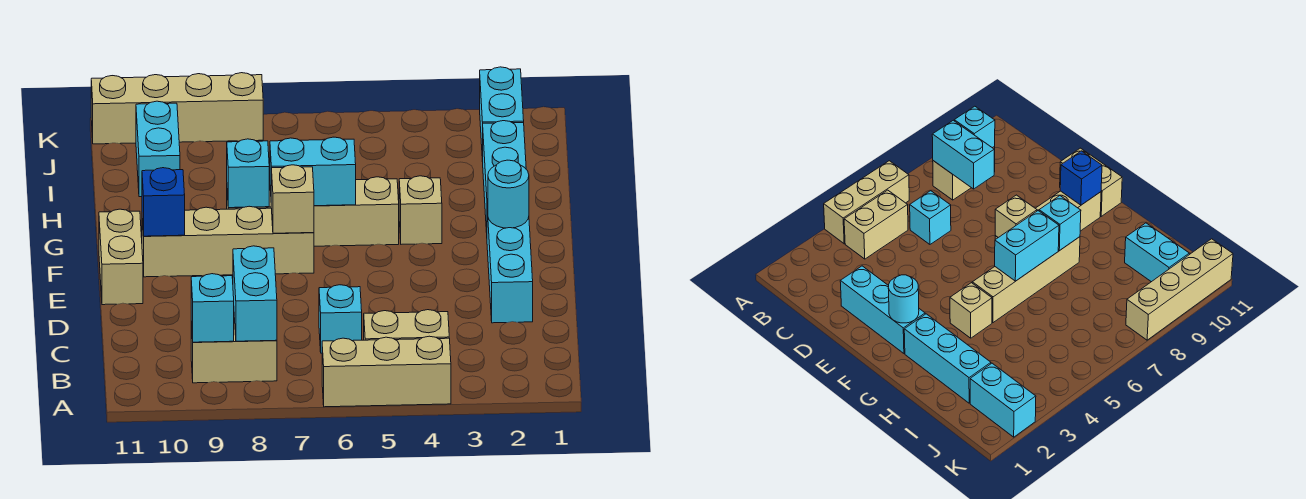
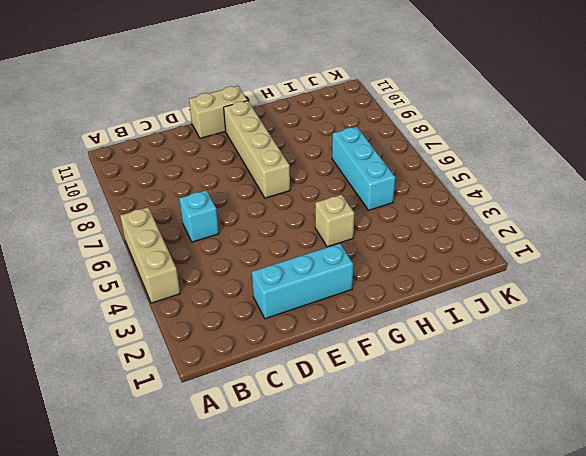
cyan 1x3 brick [332,126,395,210] -> cyan 1x3 brick turned to [483,121,526,233]
none -> tan 1x2 brick [364,310,449,340]
none -> tan 1x2 brick [191,318,277,383]
none -> tan 1x4 brick [227,177,399,246]

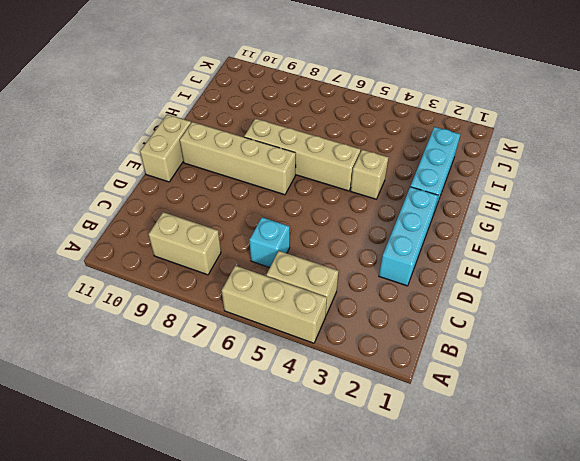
none -> cyan 1x2 brick [136,101,180,197]
none -> cyan 1x2 brick [480,67,524,162]
none -> tan 1x4 brick [91,73,263,144]

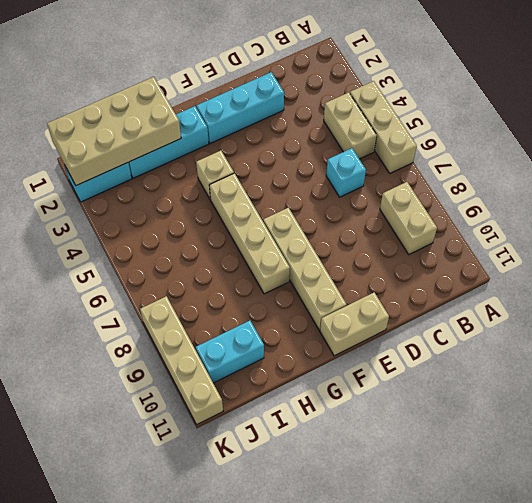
tan 2x4 brick [47,77,181,186] -> none
none -> cyan 1x2 brick [233,246,277,341]
none -> cyan 1x1 brick [191,274,234,342]
none -> cyan 1x1 round brick [488,160,529,228]

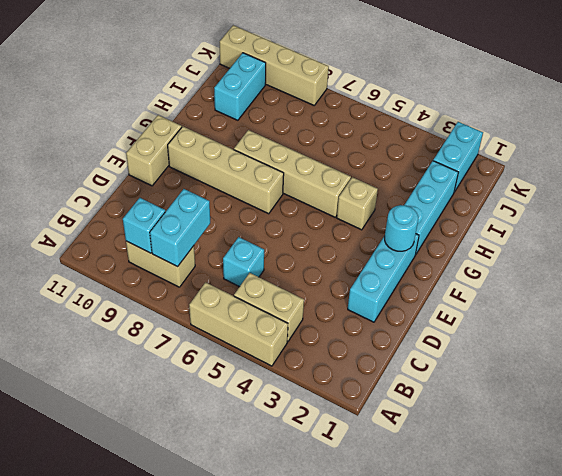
none -> tan 1x1 brick [271,165,314,233]
none -> blue 1x1 brick [142,168,185,236]
none -> cyan 1x2 brick [270,137,356,206]

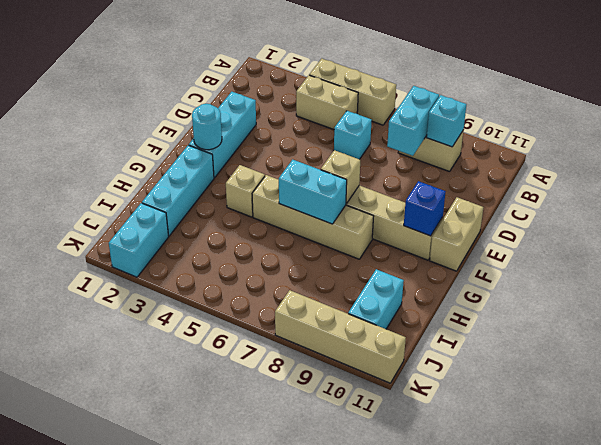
none -> cyan 1x1 brick [227,139,269,208]

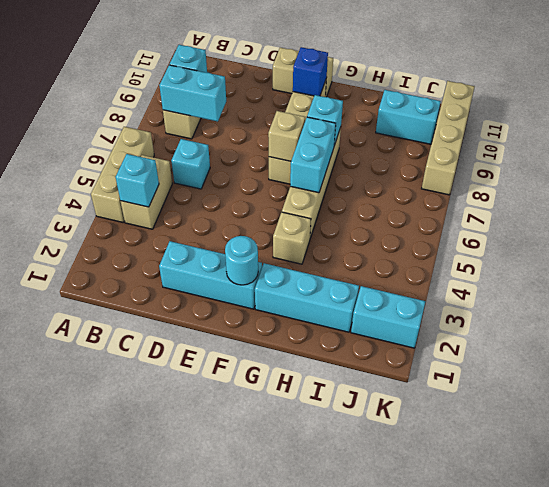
cyan 1x1 brick [116,154,159,207] -> none

